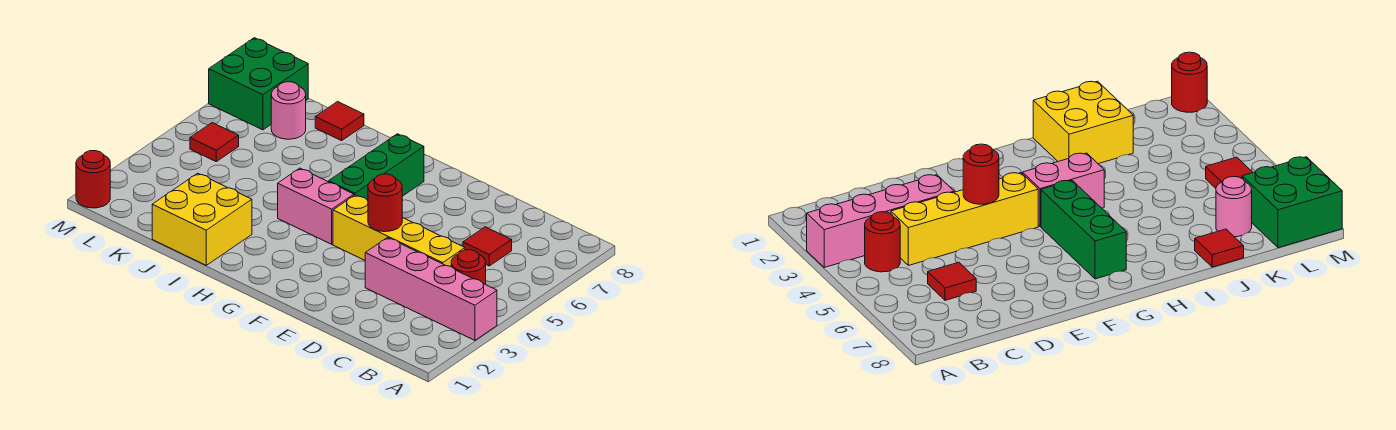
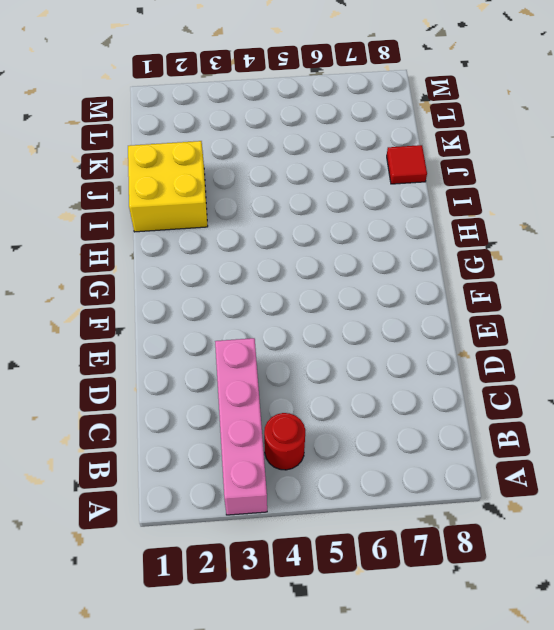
none -> yellow 1x4 brick [333,195,465,267]
none -> red 1x1 tile [463,227,512,266]
none -> pink 1x2 brick [278,168,354,244]

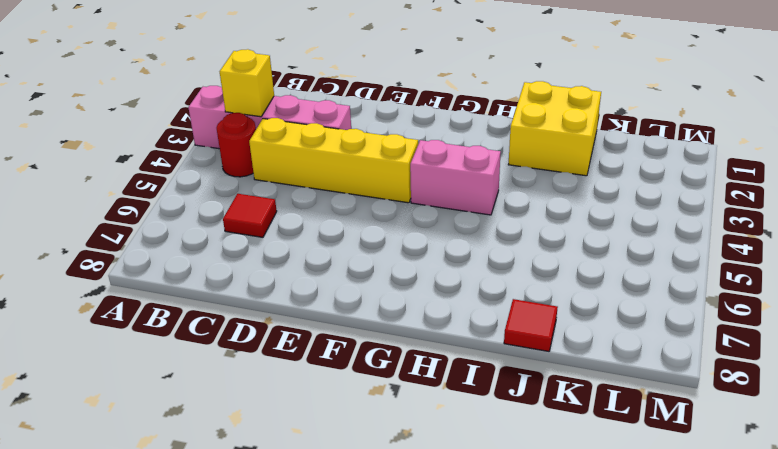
yellow 1x1 brick [220,49,274,117] -> none
none -> green 1x3 brick [329,134,424,200]
none -> pink 1x1 round brick [271,82,306,139]
none -> red 1x1 tile [190,123,239,162]

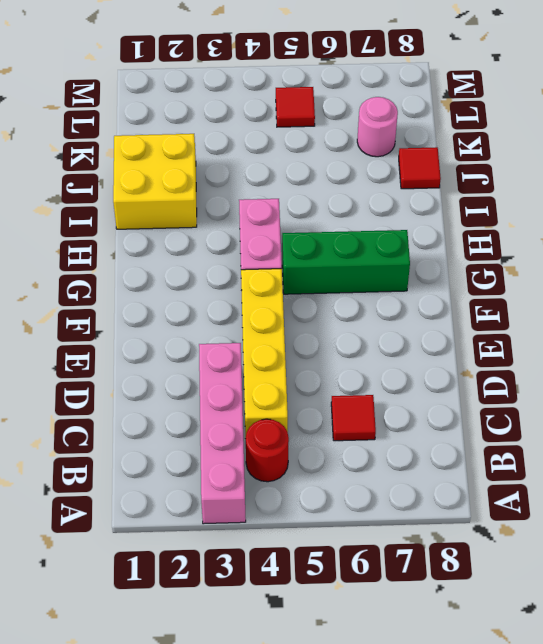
none -> green 2x2 brick [209,38,308,130]
none -> red 1x1 round brick [76,151,110,208]
none -> red 1x1 round brick [368,174,402,232]

